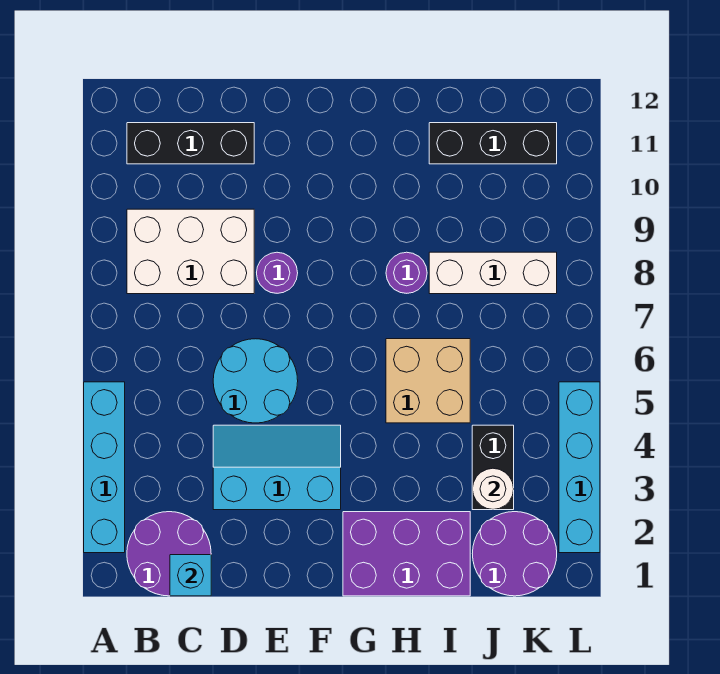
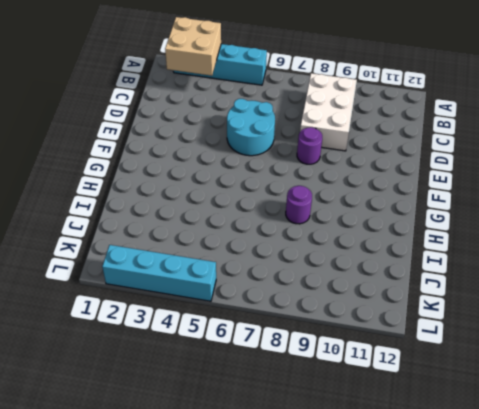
tan 2x2 brick [165,17,221,76] -> tan 2x2 brick moved to [386,339,470,423]
none -> purple 2x2 round brick [127,512,211,596]
none -> black 1x3 brick [127,123,254,164]
none -> cyan 2x3 slope [213,425,341,510]

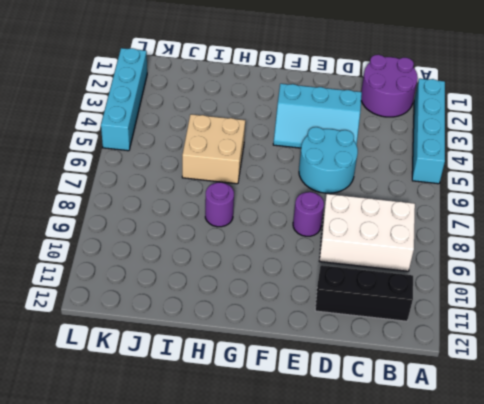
none -> purple 2x3 brick [343,512,470,596]
none -> white 1x3 brick [429,252,557,294]
none -> black 1x3 brick [429,123,557,164]

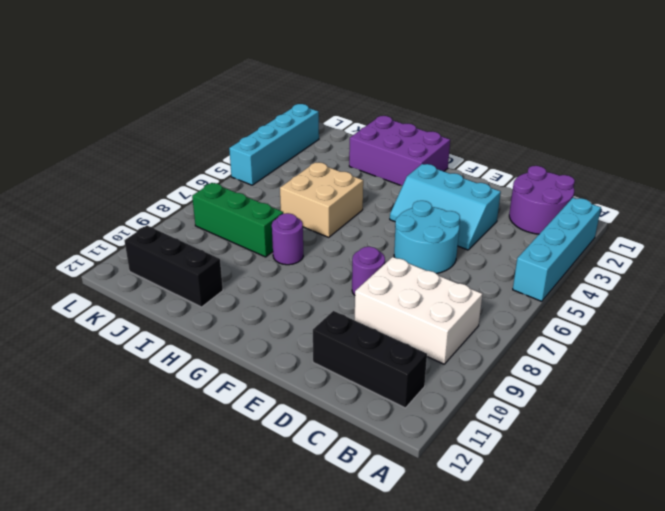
green 1x3 brick [192,183,283,257] -> white 1x3 brick [429,252,557,294]
none -> purple 2x2 round brick [472,512,557,596]
none -> black 1x2 brick [472,425,514,510]
none -> cyan 1x1 brick [170,555,211,596]

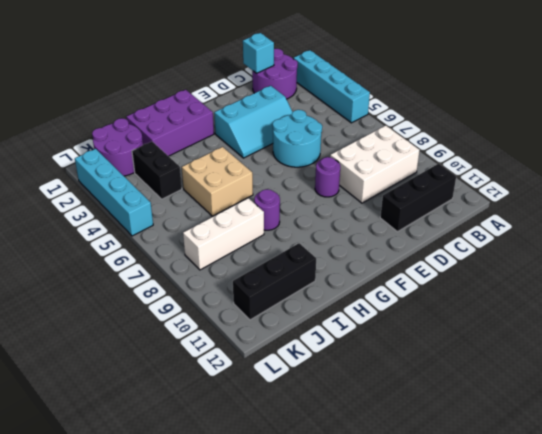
none -> white 1x1 round brick [473,468,514,510]

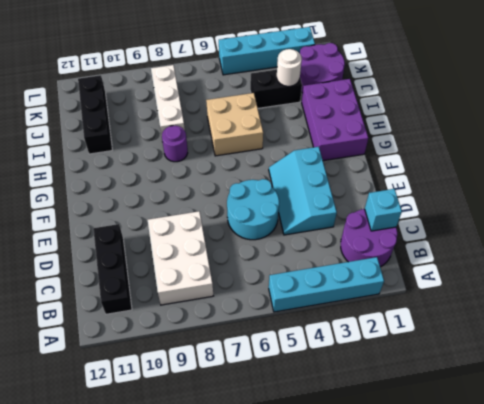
none -> purple 1x1 round brick [257,252,298,293]

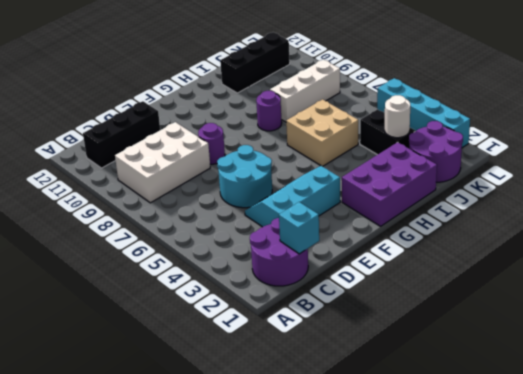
none -> cyan 1x4 brick [84,382,125,553]

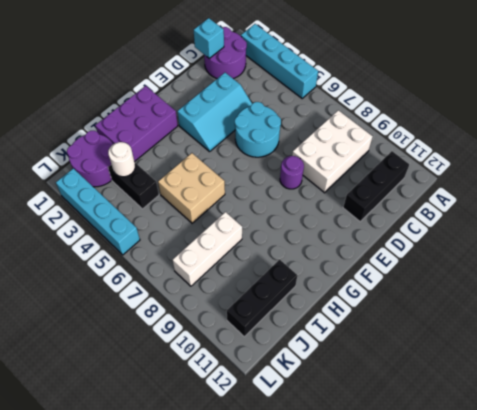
none -> purple 1x1 round brick [386,252,427,293]

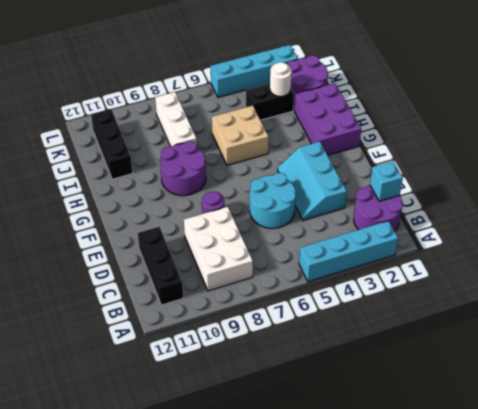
purple 2x2 round brick [160,141,206,196] -> purple 1x1 round brick [386,252,427,293]

